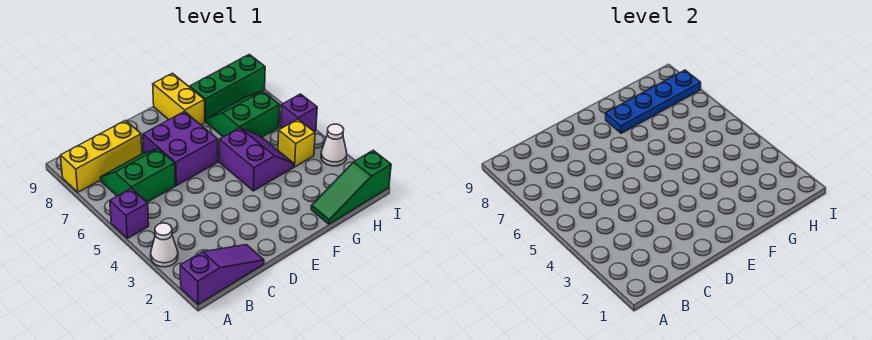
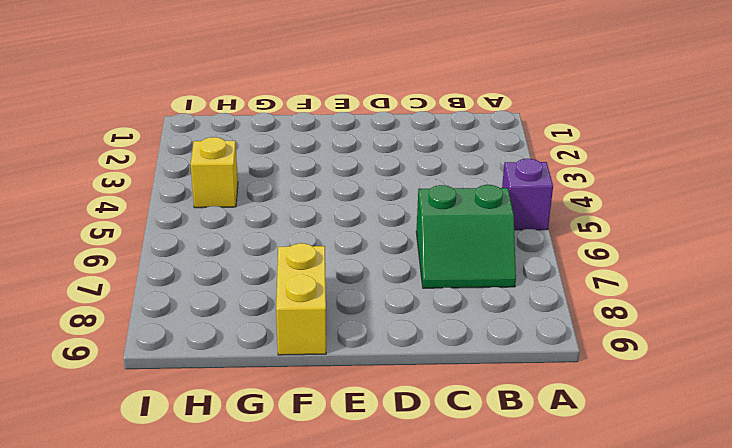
none -> purple 1x3 slope [180,245,264,304]
none -> white 1x1 cone [151,223,178,267]
none -> yellow 1x3 brick [60,120,142,192]

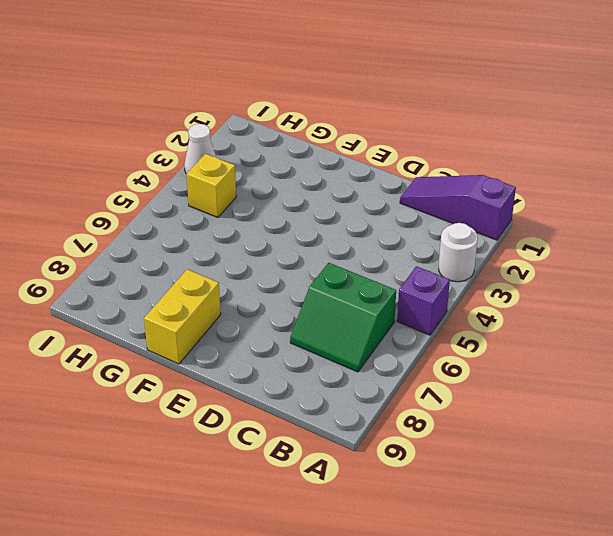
white 1x1 round brick [439,223,478,282] -> white 1x1 cone [151,223,178,267]
none -> yellow 1x3 brick [60,120,142,192]
none -> purple 2x2 brick [143,111,218,186]
none -> purple 2x2 slope [219,128,294,191]

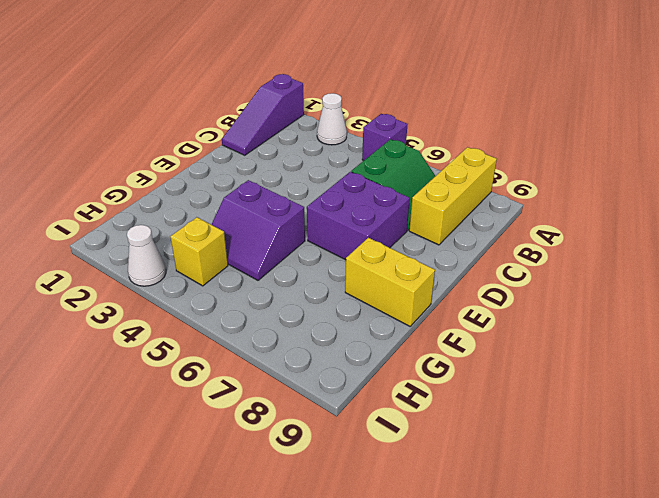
none -> green 1x3 slope [311,150,391,224]
none -> green 2x2 slope [206,91,280,137]
none -> green 1x3 brick [190,54,265,122]

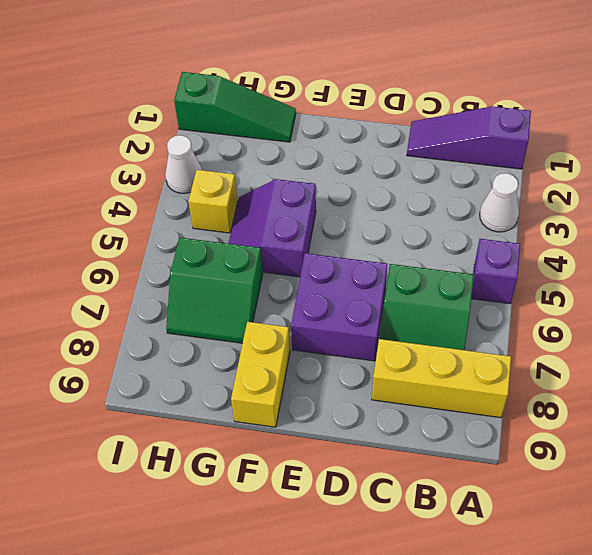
none -> green 1x3 brick [190,54,265,122]
none -> purple 1x1 brick [281,94,317,131]
none -> blue 1x4 plate [605,70,701,133]

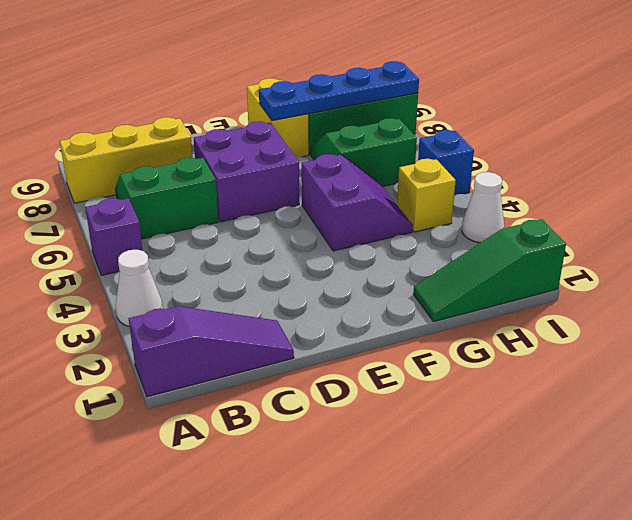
blue 1x1 brick [418,130,474,195] -> purple 1x1 brick [281,94,317,131]

